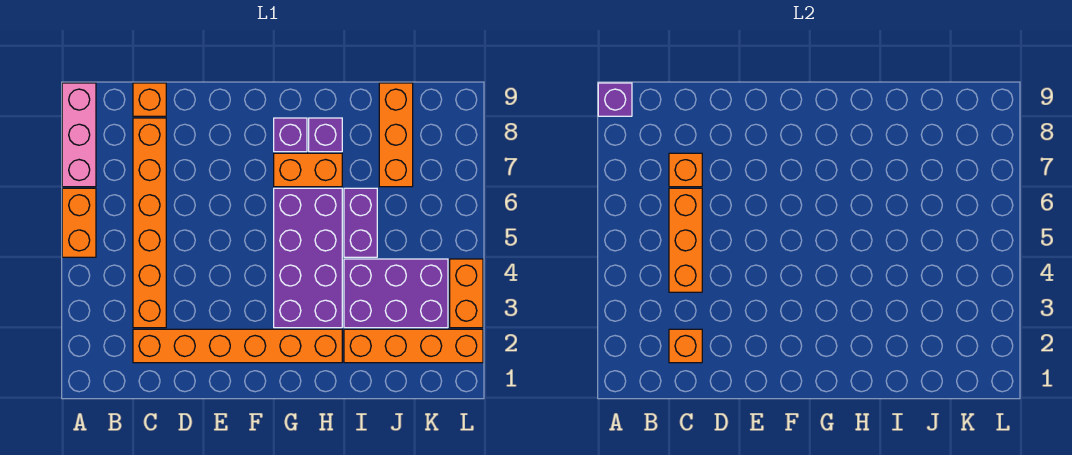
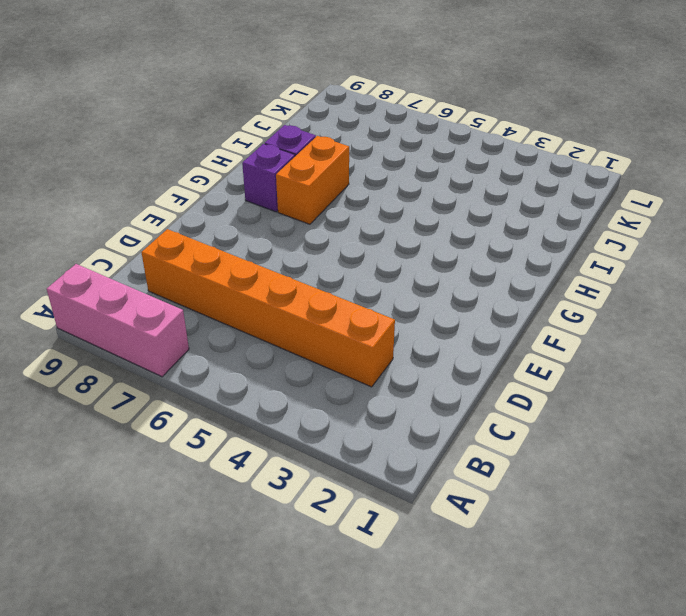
none -> orange 1x2 brick [62,188,96,257]
none -> orange 1x6 brick [133,329,342,363]
none -> orange 1x1 brick [133,83,166,116]

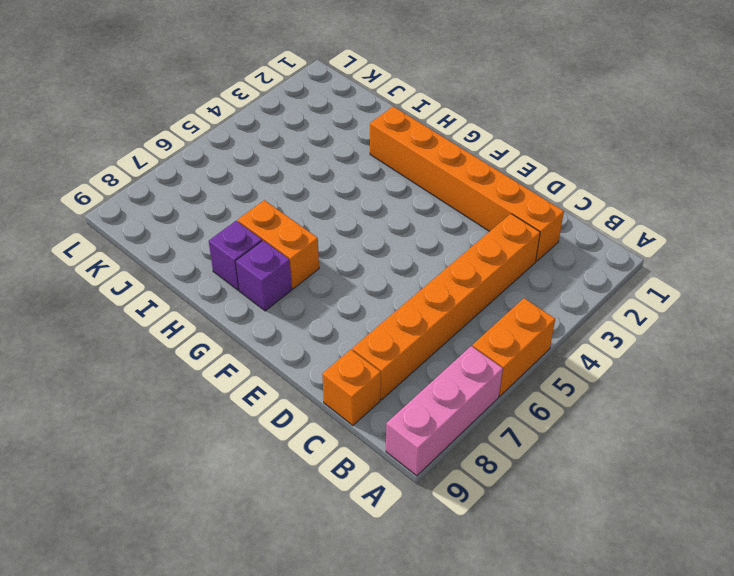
none -> purple 2x4 brick [274,188,342,328]
none -> orange 1x4 brick [344,329,483,363]
none -> purple 2x3 brick [344,259,448,328]

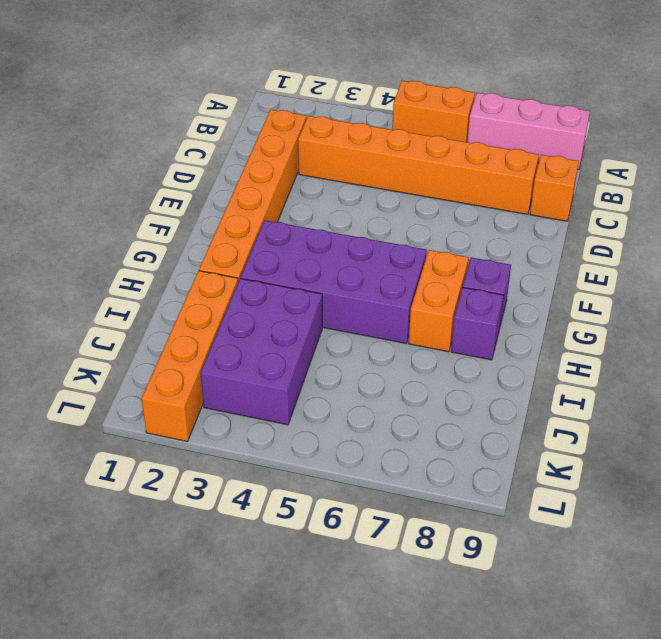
none -> purple 1x2 brick [344,188,377,257]
none -> orange 1x3 brick [379,83,413,187]
none -> orange 1x2 brick [450,259,483,328]

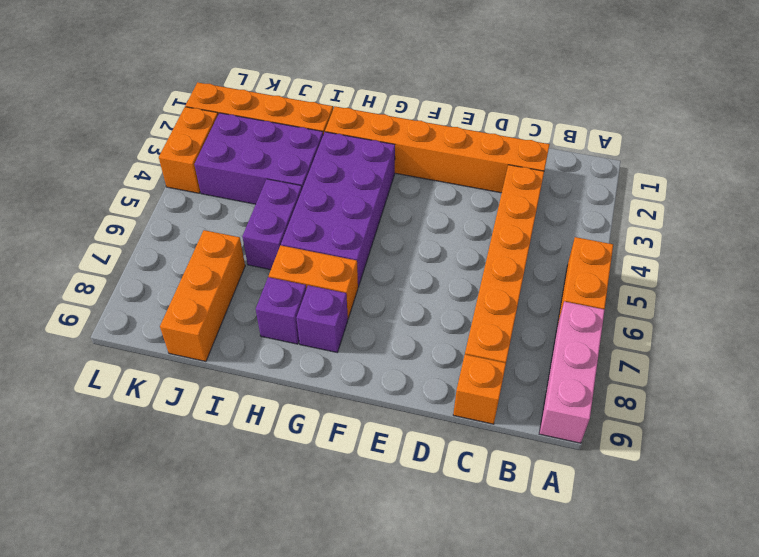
none -> purple 1x1 brick [598,83,632,116]
none -> orange 1x1 brick [669,329,702,363]
none -> orange 1x3 brick [669,188,702,292]

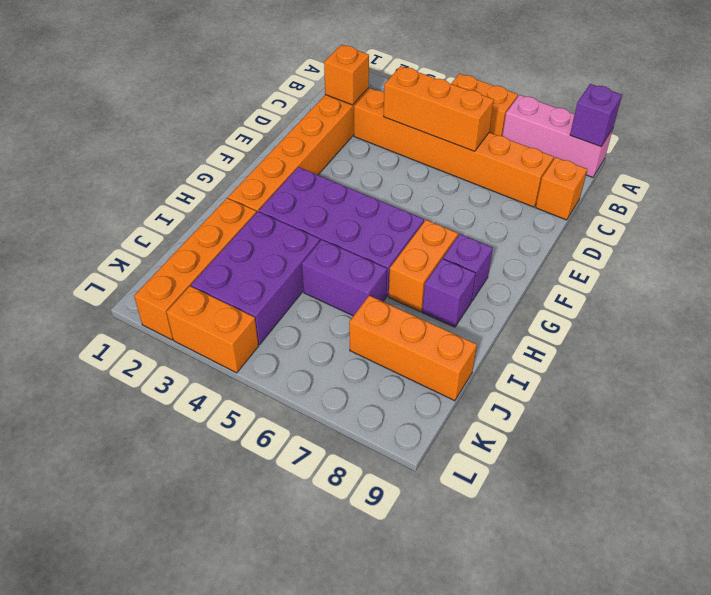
none -> orange 1x1 brick [669,153,702,187]

